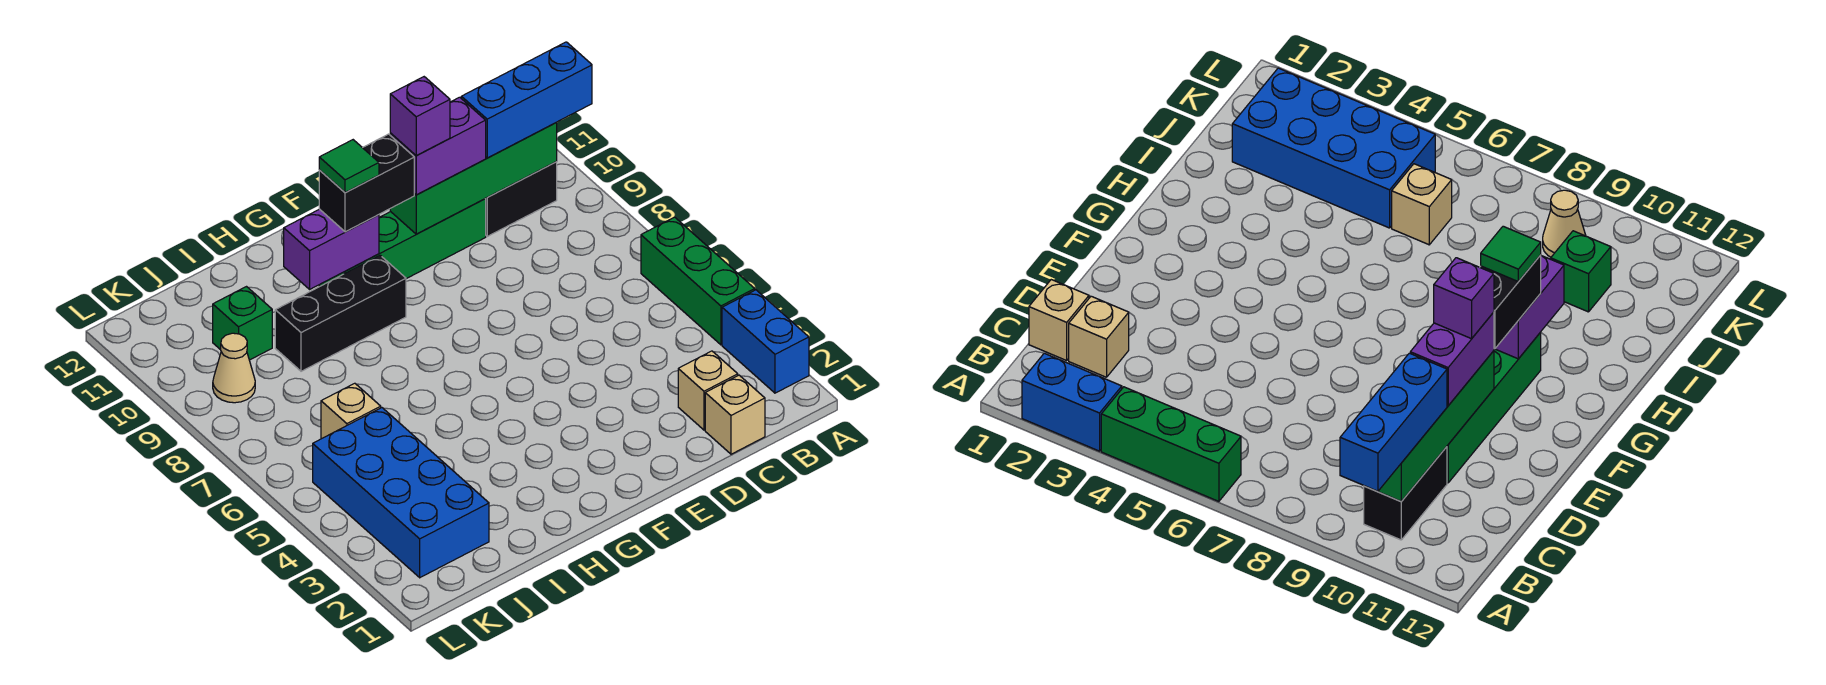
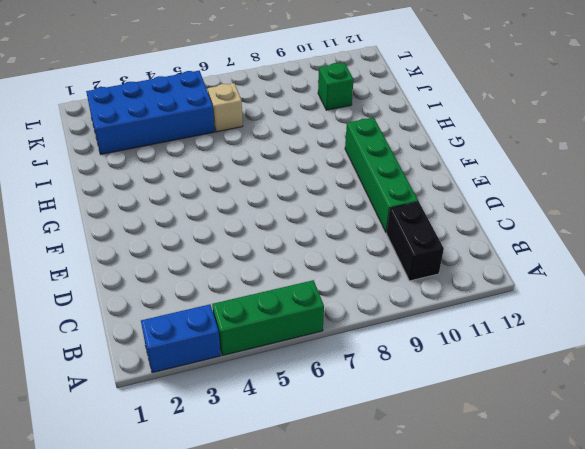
none -> tan 1x1 brick [705,375,765,454]
none -> tan 1x1 brick [678,351,738,430]
none -> black 1x3 brick [275,255,406,371]

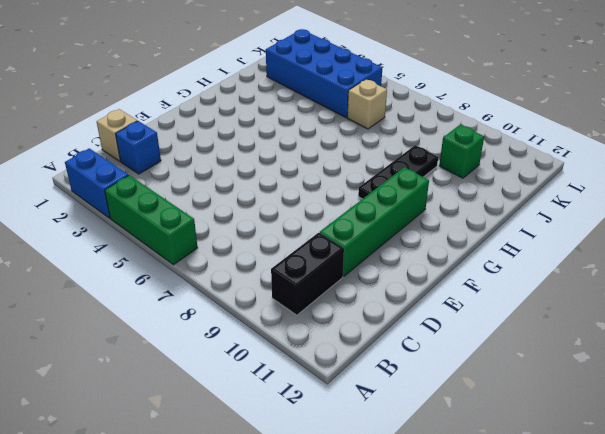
blue 1x1 brick [116,121,161,174] -> tan 1x1 brick [678,351,738,430]
black 1x3 plate [358,145,438,199] -> black 1x3 brick [275,255,406,371]
none -> tan 1x1 cone [213,333,255,403]
none -> green 1x4 brick [390,123,557,234]
none -> purple 1x2 brick [284,209,379,289]

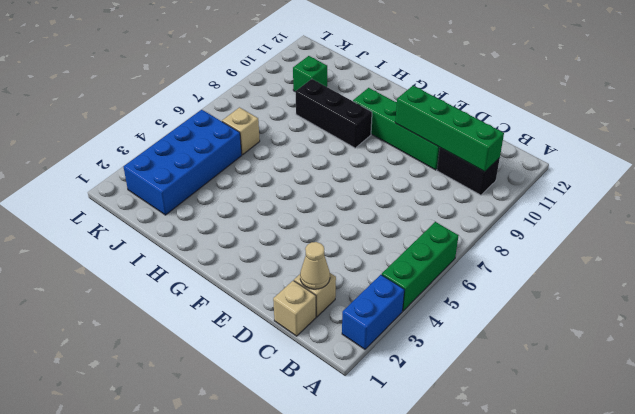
tan 1x1 cone [300,242,330,289] -> tan 1x1 cone moved to [213,333,255,403]
none -> purple 1x2 brick [284,209,379,289]
none -> blue 1x3 brick [461,42,592,158]
none -> purple 1x2 brick [390,97,486,195]

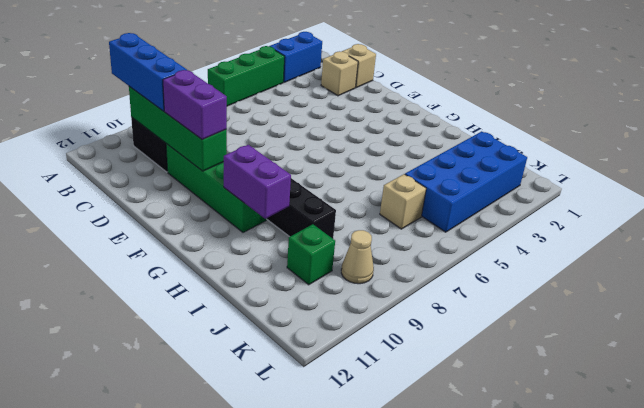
none -> black 1x2 brick [319,134,414,232]
none -> purple 1x1 brick [390,77,450,155]
none -> green 1x1 tile [319,140,379,192]

